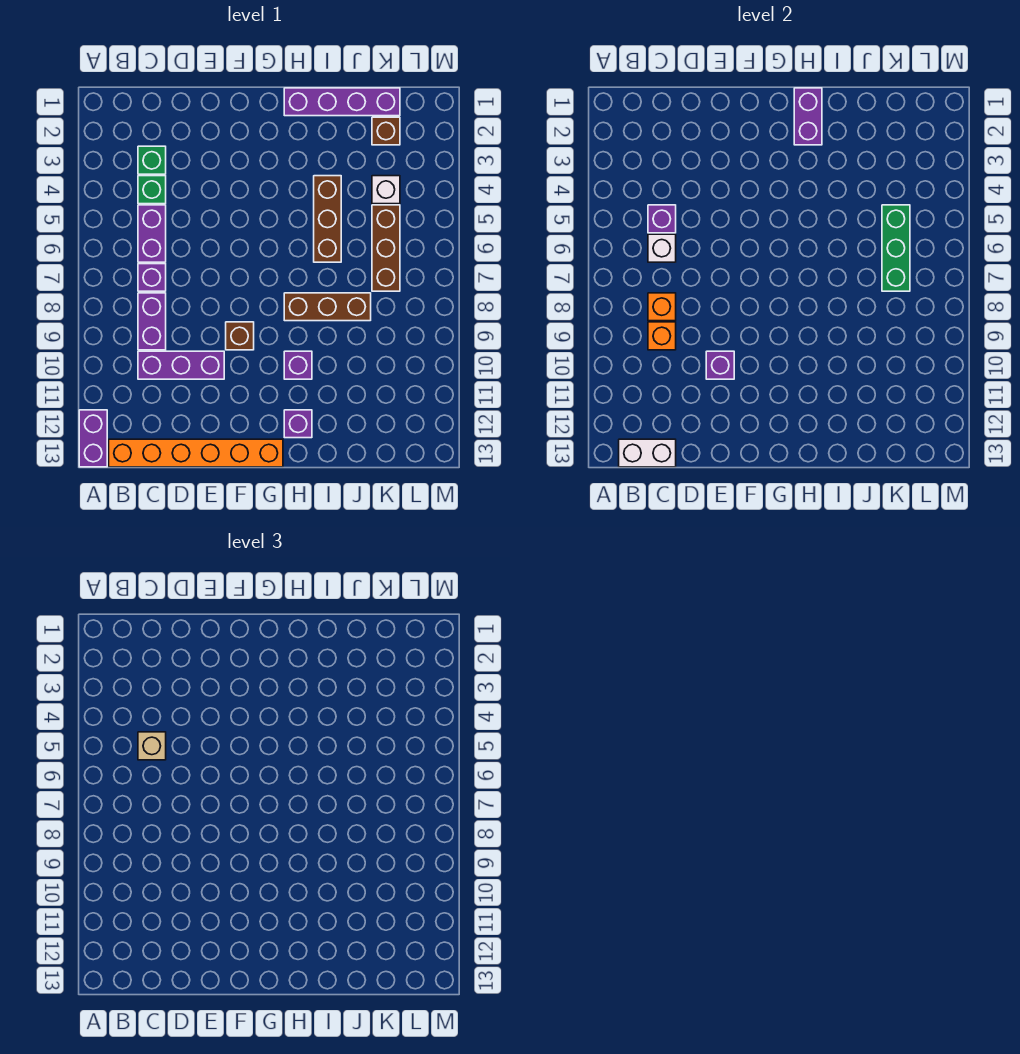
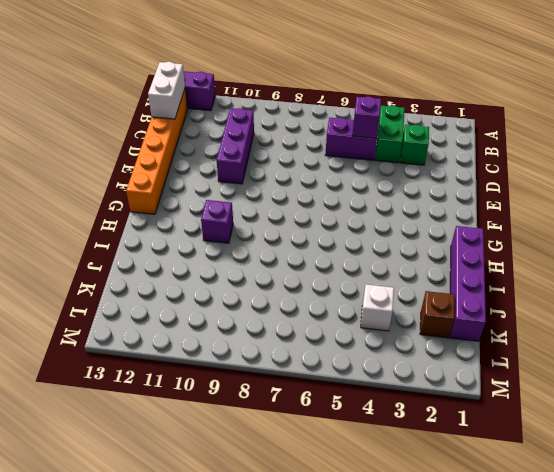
green 1x2 brick [375,106,405,163] -> green 1x1 brick [138,176,166,204]
none -> purple 1x1 brick [138,264,166,291]
none -> purple 1x2 brick [138,293,166,350]
none -> brown 1x1 brick [226,322,254,350]

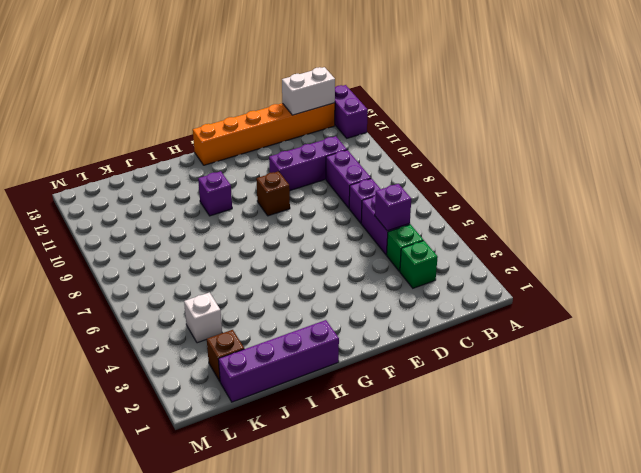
none -> brown 1x3 brick [284,293,371,321]
none -> purple 1x1 brick [284,410,312,438]
none -> brown 1x3 brick [314,176,341,262]

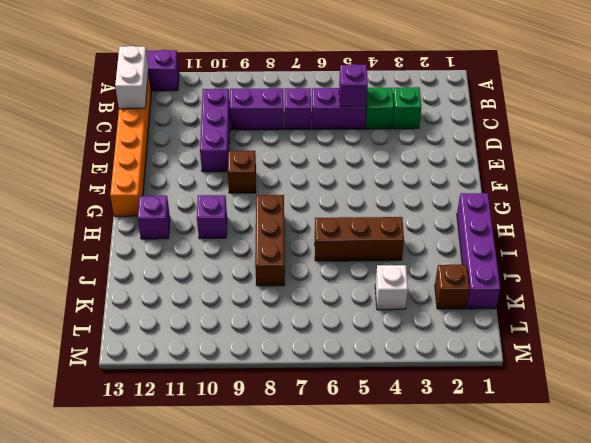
none -> brown 1x3 brick [372,205,400,291]
none -> white 1x1 brick [648,234,676,262]
none -> orange 1x1 brick [648,293,676,321]

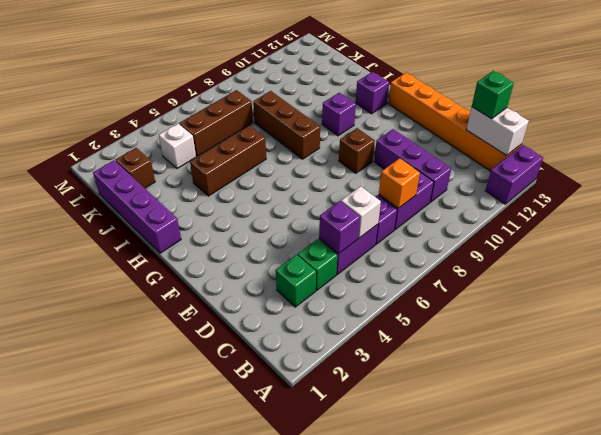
green 1x1 brick [472,71,514,119] -> none
none -> orange 1x1 brick [648,322,676,350]
none -> purple 1x1 brick [706,351,734,379]
none -> purple 1x2 brick [794,88,822,145]

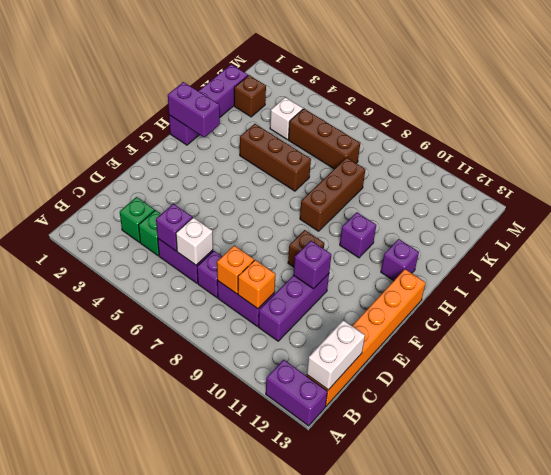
none -> green 1x3 brick [882,205,910,291]
none -> tan 1x1 brick [138,732,166,760]

